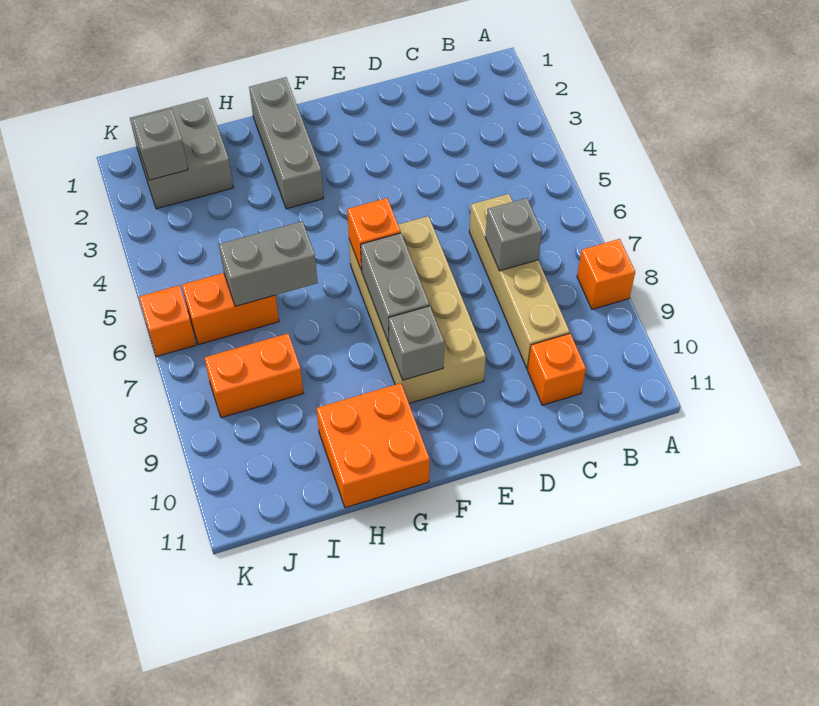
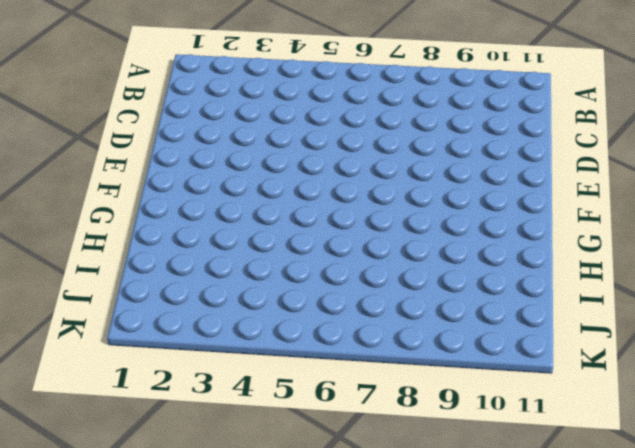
none -> orange 1x1 brick [577,239,635,309]
none -> tan 1x4 brick [469,194,570,369]
none -> orange 1x1 brick [527,334,586,405]

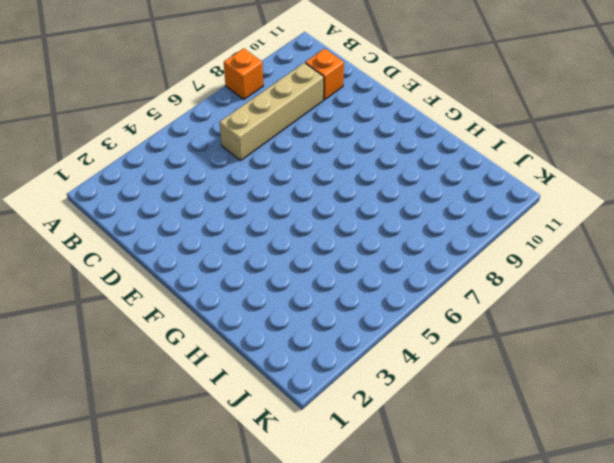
none -> tan 2x4 brick [349,216,486,403]
none -> grey 1x3 brick [249,77,323,209]
none -> orange 2x2 brick [316,383,430,508]

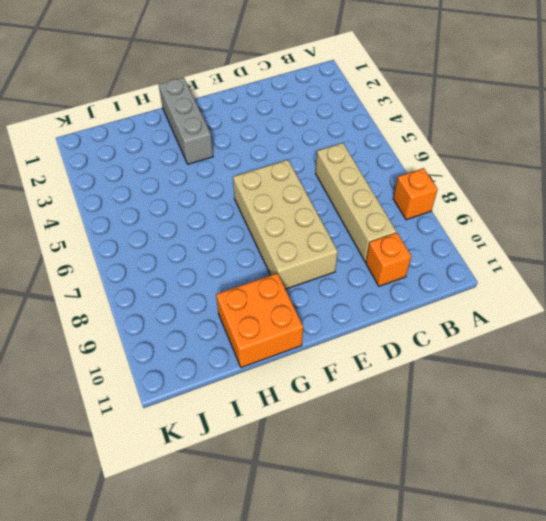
none -> grey 2x2 brick [130,98,233,209]
none -> orange 1x2 brick [182,273,279,345]
none -> orange 1x2 brick [204,334,303,418]

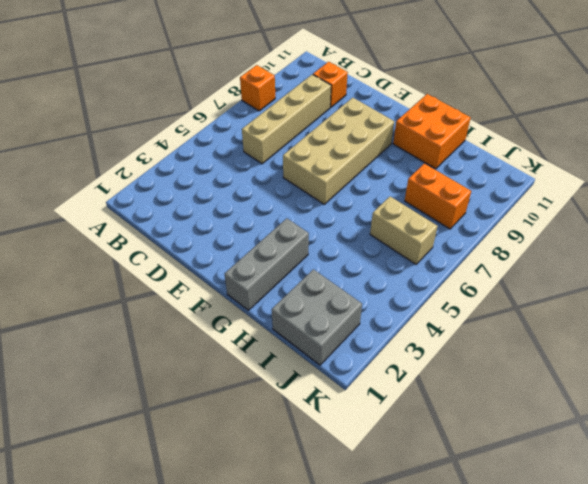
tan 1x2 brick [370,197,438,264] -> orange 1x2 brick [182,273,279,345]
none -> orange 1x1 brick [139,286,196,357]
none -> grey 1x1 brick [485,198,542,271]
none -> orange 1x1 brick [347,198,401,271]

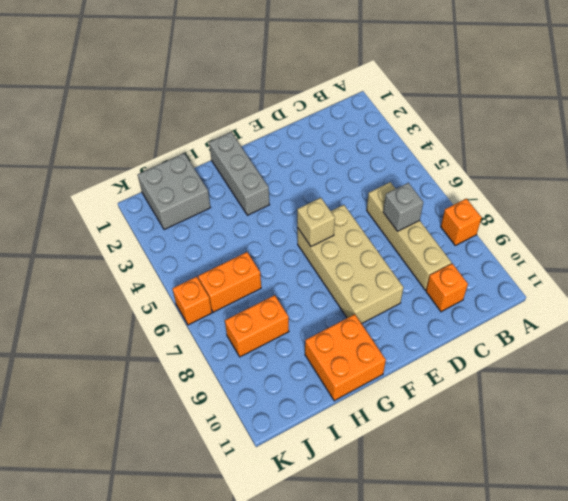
tan 1x1 brick [297,198,335,246] -> orange 1x1 brick [347,198,401,271]
none -> grey 1x2 brick [361,233,429,343]
none -> grey 1x1 brick [389,306,444,380]
none -> grey 1x2 brick [219,221,318,306]

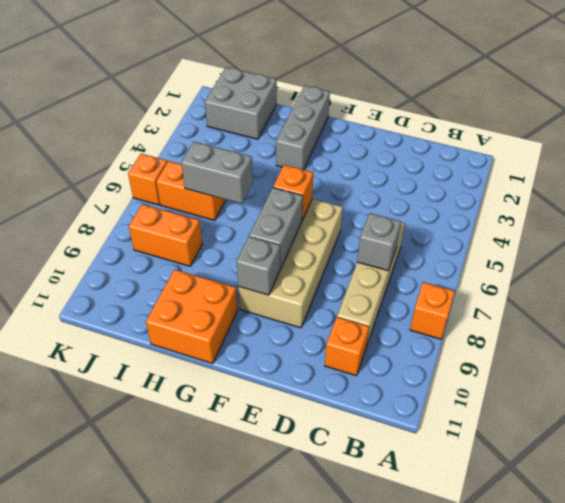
none -> grey 1x1 brick [132,109,188,180]

